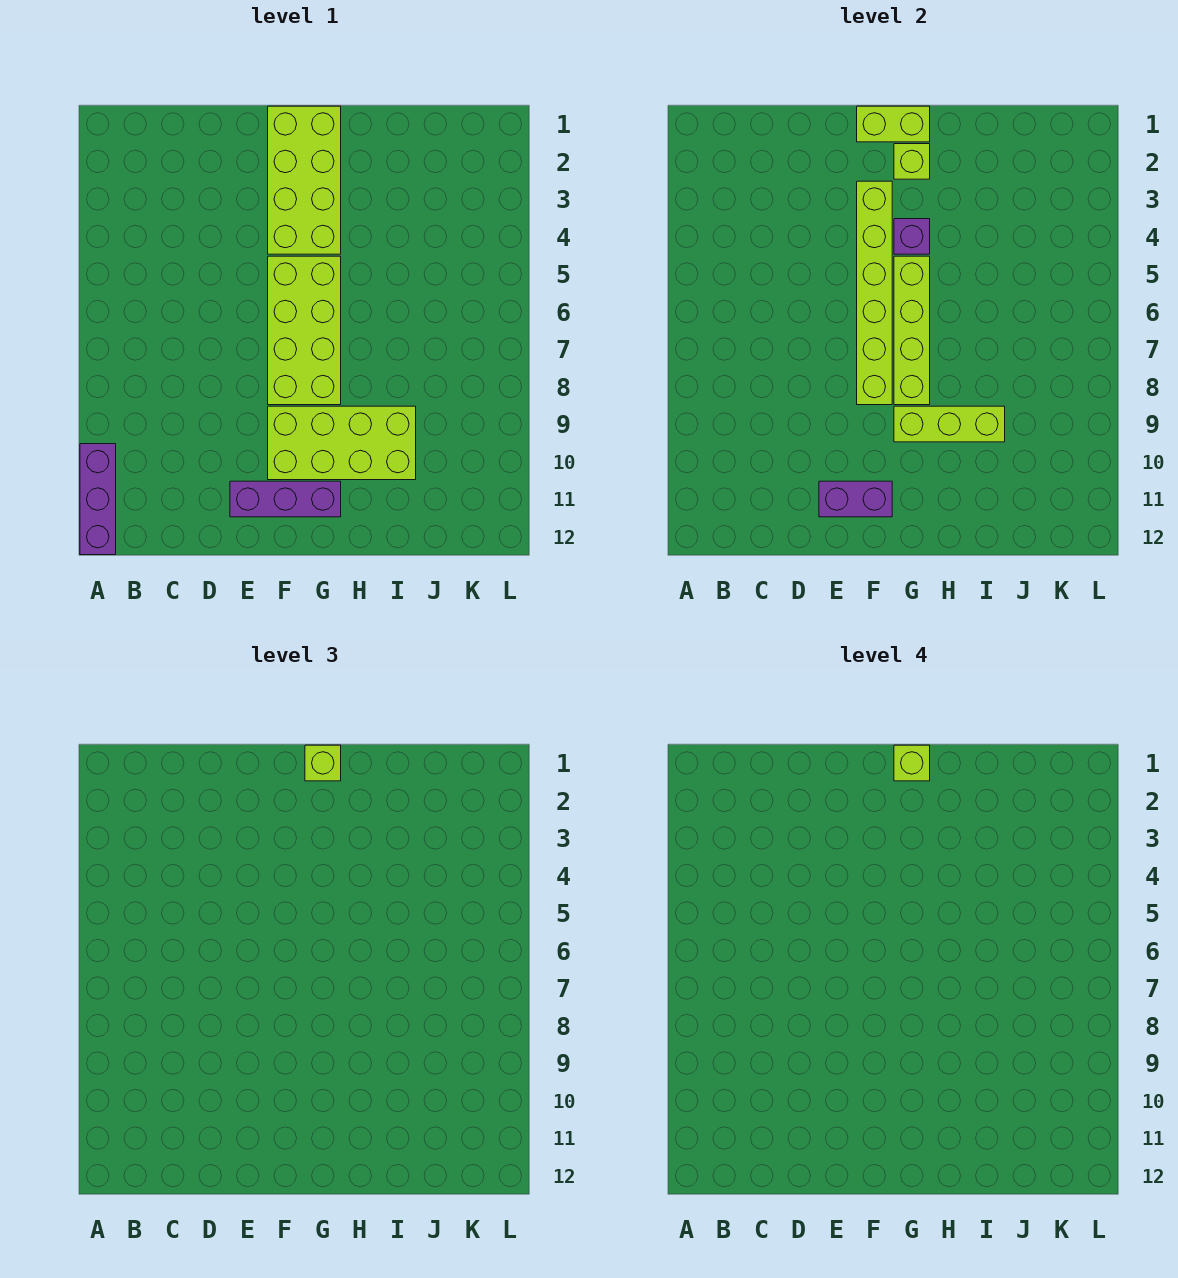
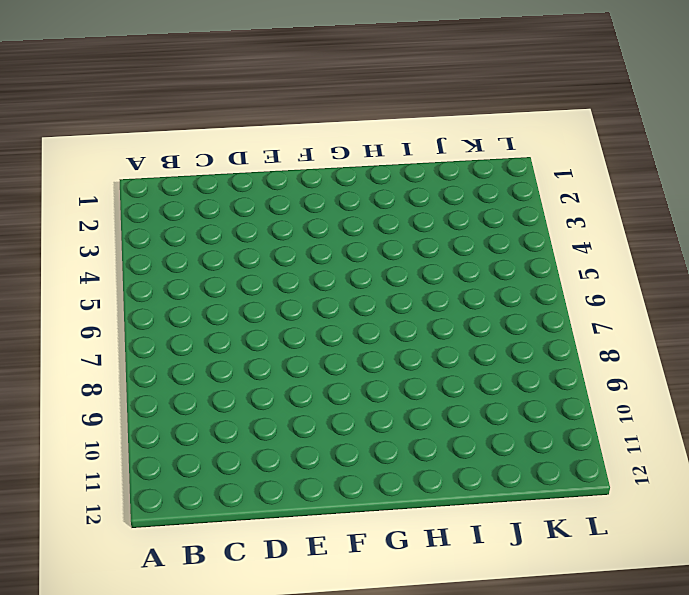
none -> purple 1x3 brick [80,444,116,555]
none -> purple 1x3 brick [230,481,341,517]
none -> lime 2x4 brick [268,106,341,254]

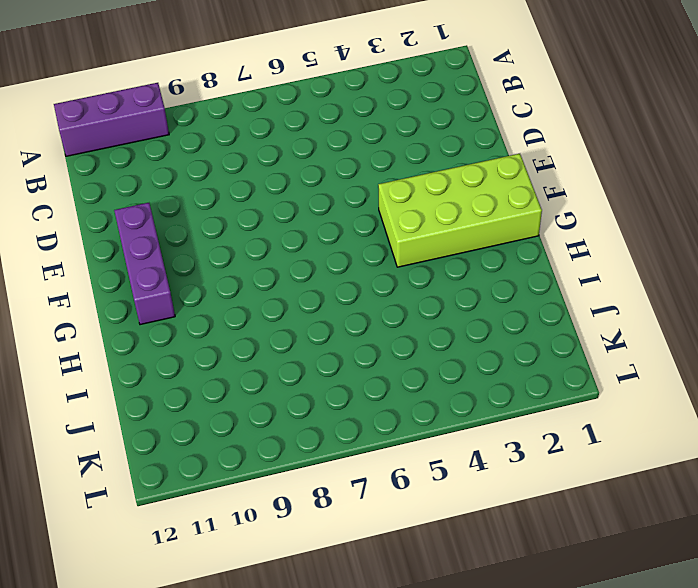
none -> lime 2x4 brick [268,256,341,405]
none -> lime 2x4 brick [268,406,416,480]
none -> purple 1x2 brick [819,481,892,517]

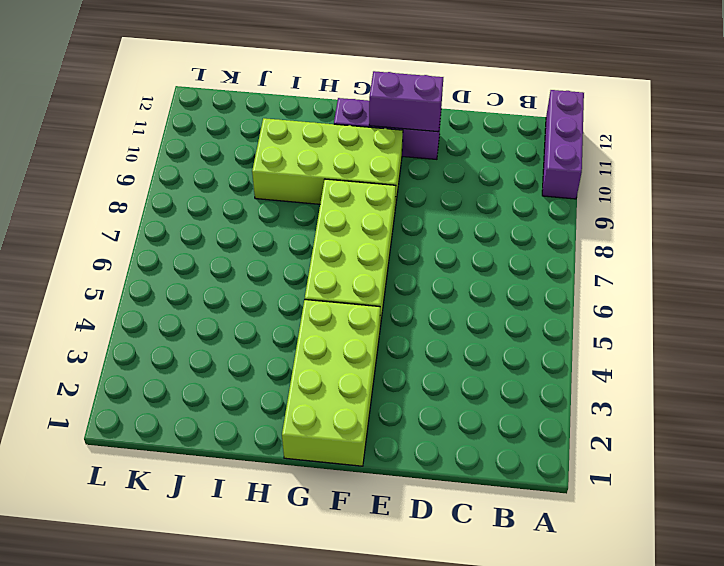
none -> lime 1x2 brick [857,106,930,142]
none -> lime 1x6 brick [857,181,892,405]
none -> lime 1x1 brick [894,144,930,179]

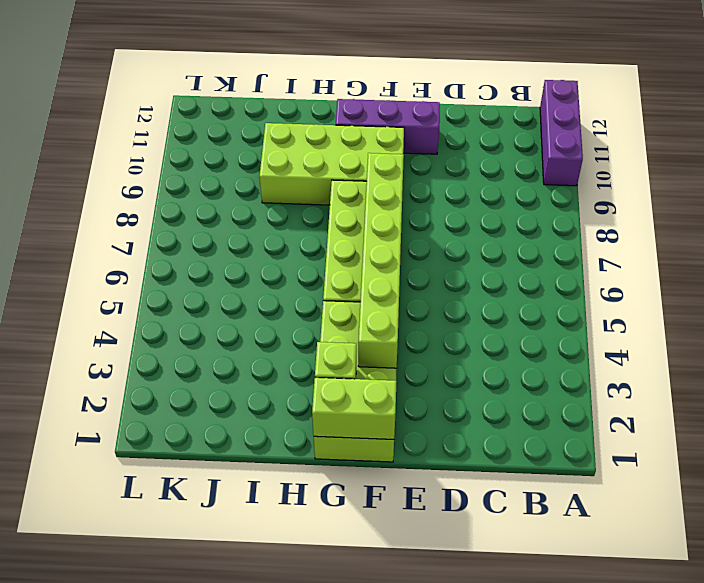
none -> purple 1x2 brick [819,481,892,517]
none -> purple 1x1 brick [894,219,930,254]
none -> lime 1x4 brick [894,256,930,405]

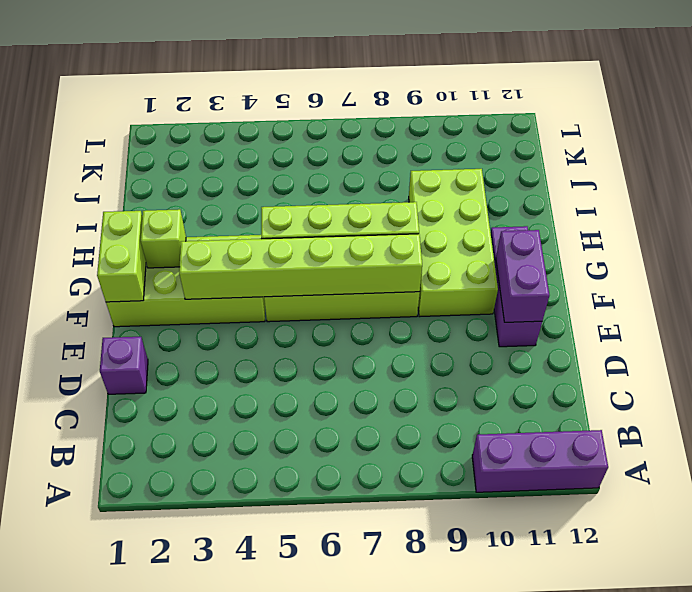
purple 1x1 brick [100,337,148,394] -> purple 1x1 brick moved to [894,219,930,254]
none -> lime 1x3 brick [894,406,1005,442]
none -> lime 1x1 brick [305,745,341,781]
none -> lime 1x1 brick [894,745,930,781]

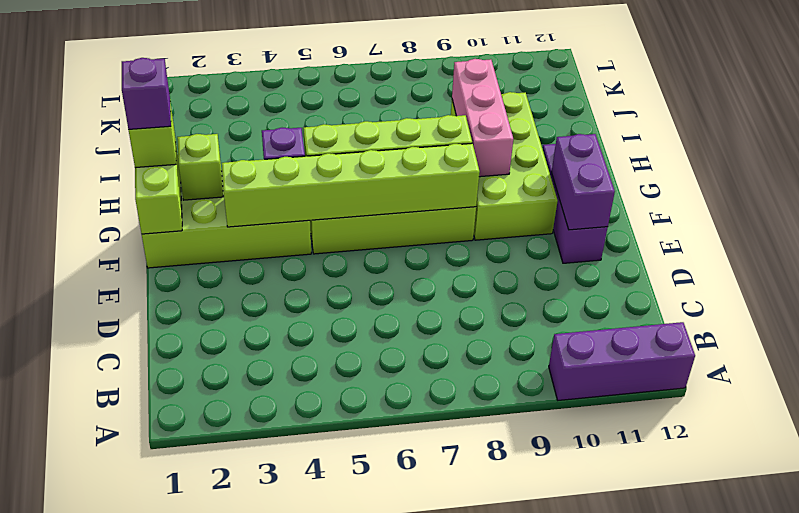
purple 1x1 brick [122,58,171,129] -> lime 1x1 brick [894,745,930,781]
pink 1x3 brick [452,59,513,177] -> lime 1x3 brick [894,406,1005,442]

